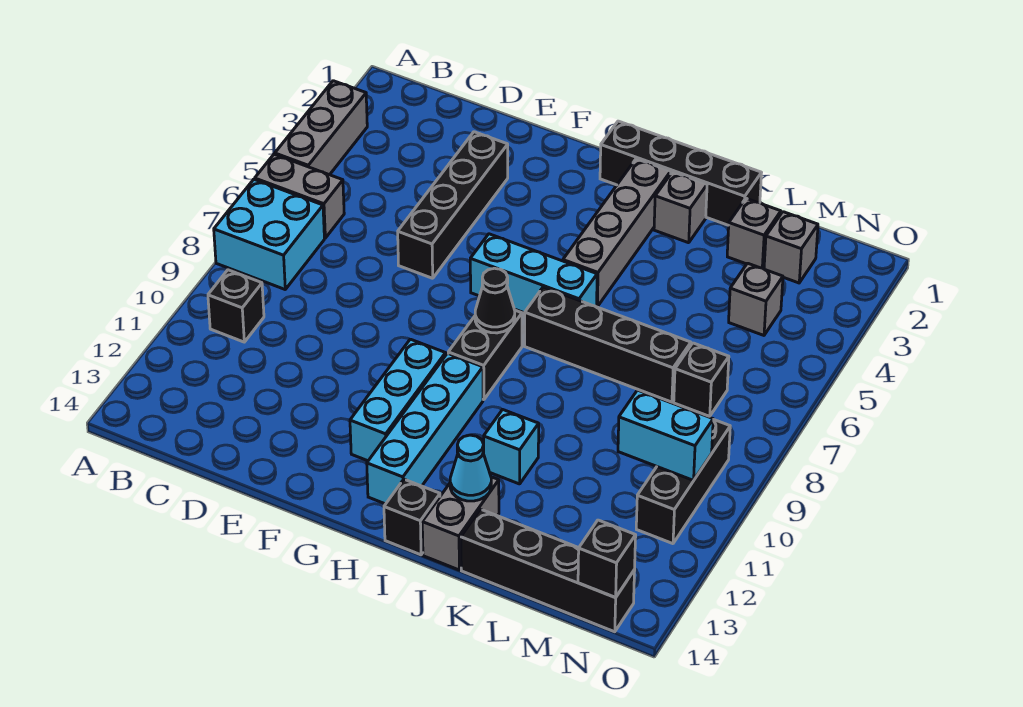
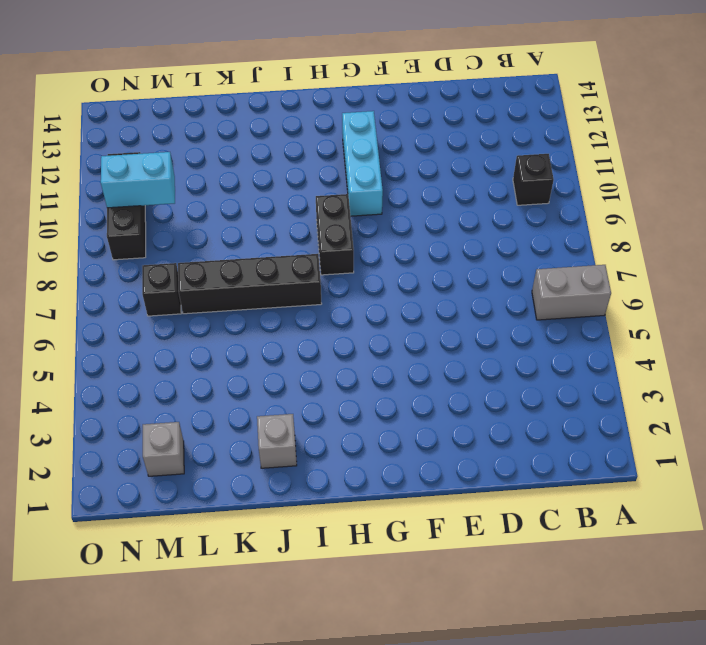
none -> grey 1x3 brick [275,81,367,175]
none -> cyan 2x2 brick [214,179,324,289]
none -> black 1x4 brick [398,132,508,278]

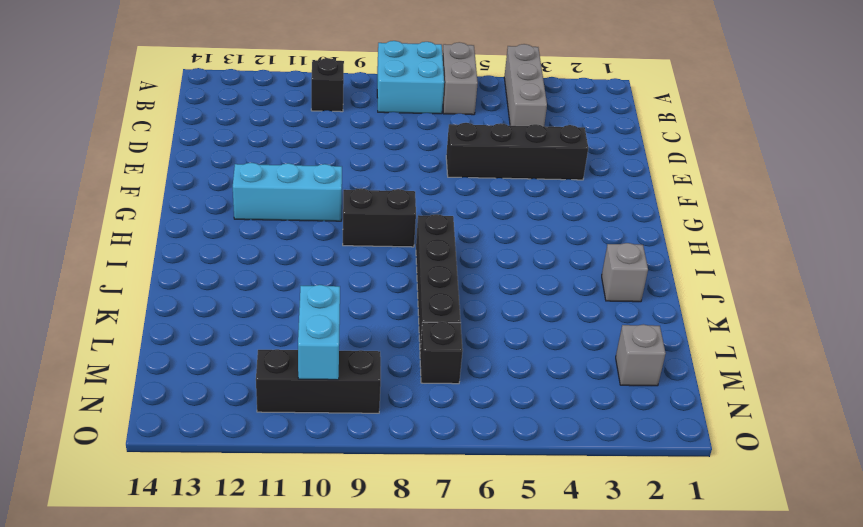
grey 1x3 brick [504,44,547,126] -> grey 1x3 brick turned to [275,81,367,175]
none -> cyan 1x3 brick [470,234,597,313]
none -> black 1x4 brick [600,121,761,225]
none -> cyan 1x4 brick [367,353,483,504]

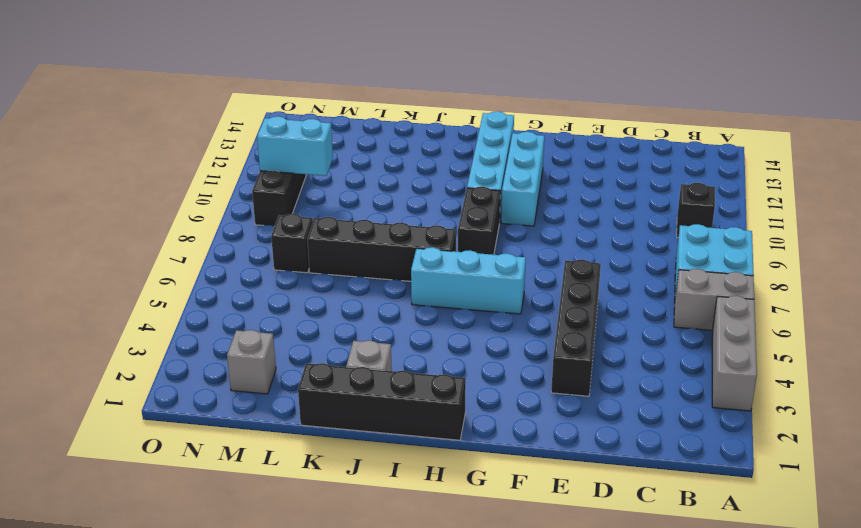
none -> grey 1x4 brick [563,159,671,306]
none -> black 1x1 brick [384,479,440,555]
none -> cyan 1x1 brick [484,410,539,484]

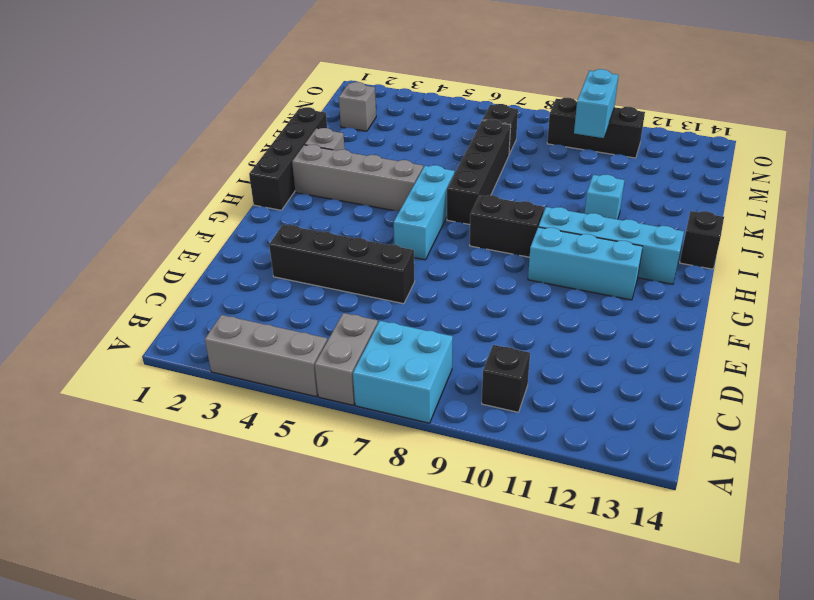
none -> grey 1x2 brick [422,477,499,570]
none -> black 1x4 brick [461,509,635,632]
none -> grey 1x1 brick [727,198,781,268]

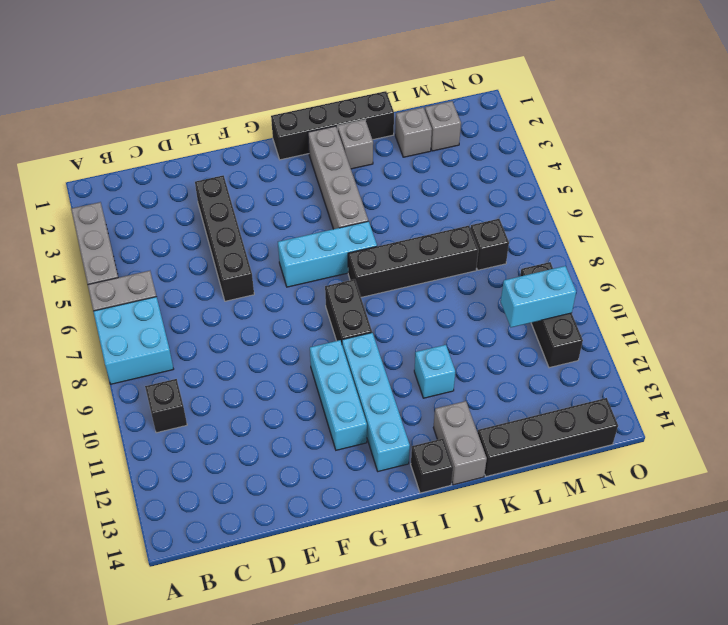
none -> grey 1x1 brick [729,263,783,335]
none -> black 1x1 cone [475,268,515,333]
none -> cyan 1x1 cone [450,435,491,501]

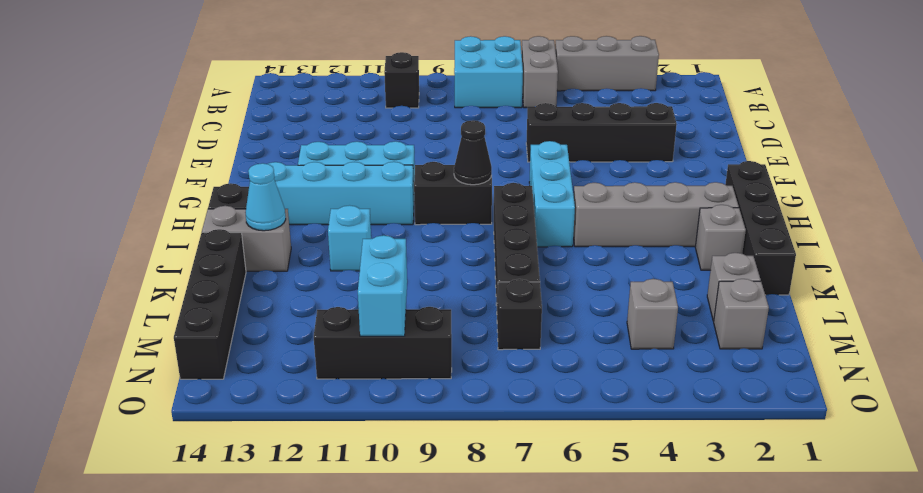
none -> black 1x1 brick [578,520,636,598]

